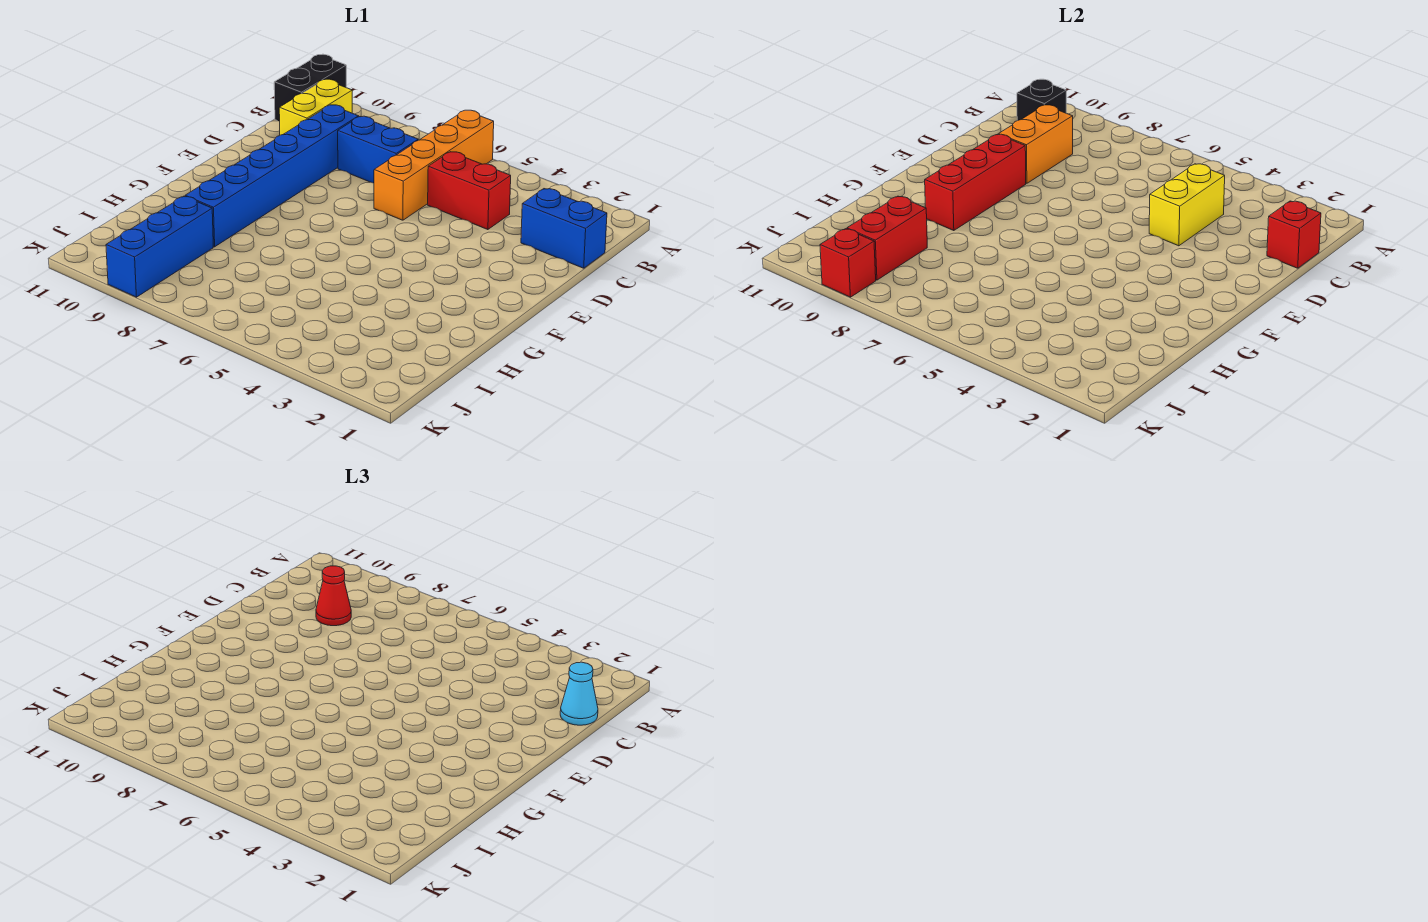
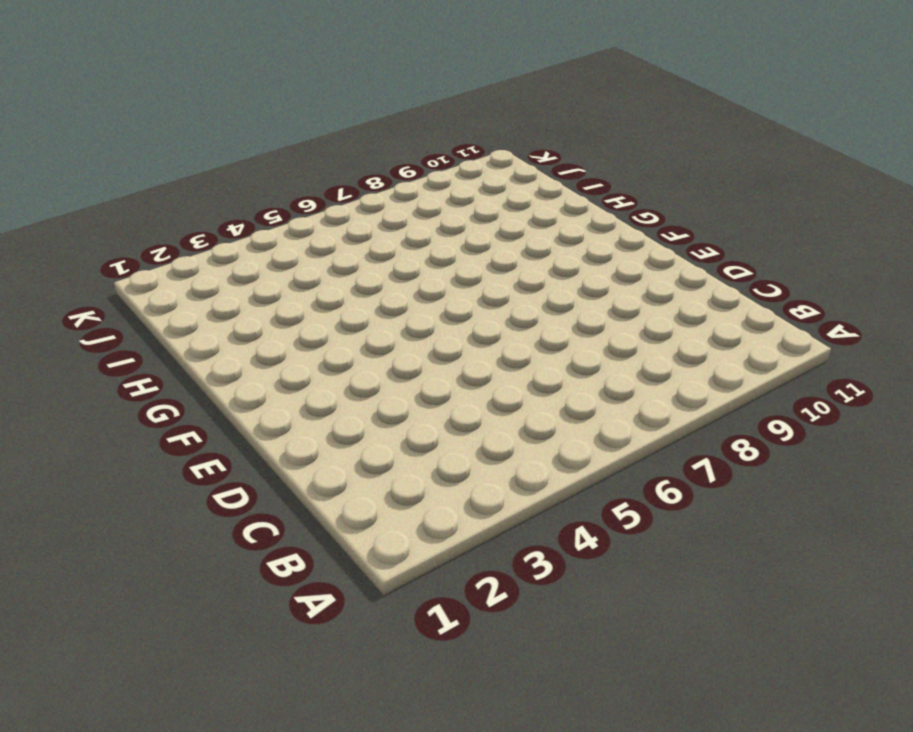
none -> orange 1x4 brick [374,110,494,220]
none -> black 1x2 brick [274,54,346,121]
none -> yellow 1x2 brick [279,79,352,135]

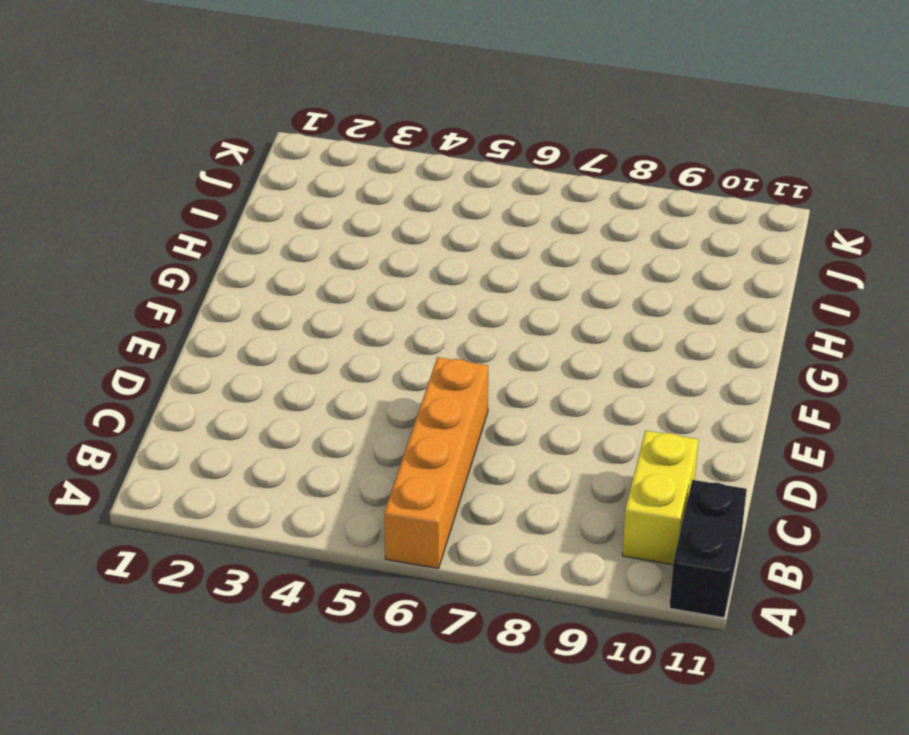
none -> blue 1x2 brick [521,189,607,268]
none -> red 1x2 brick [428,152,511,230]
none -> blue 1x2 brick [338,116,418,183]

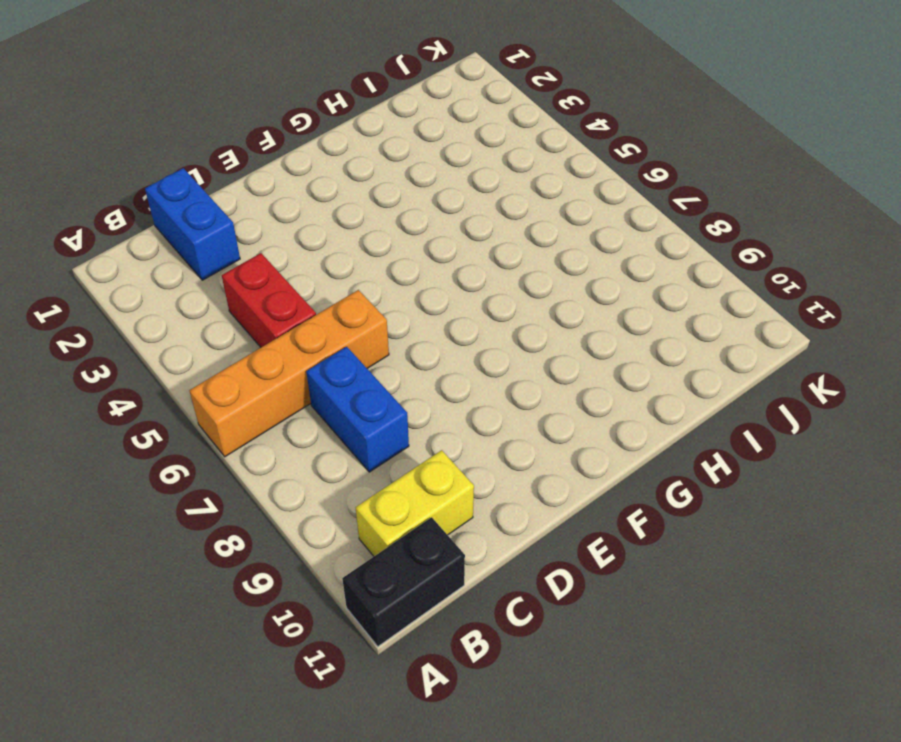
none -> blue 1x6 brick [185,105,359,247]
none -> blue 1x3 brick [106,196,213,297]
none -> black 1x1 brick [1017,79,1066,121]

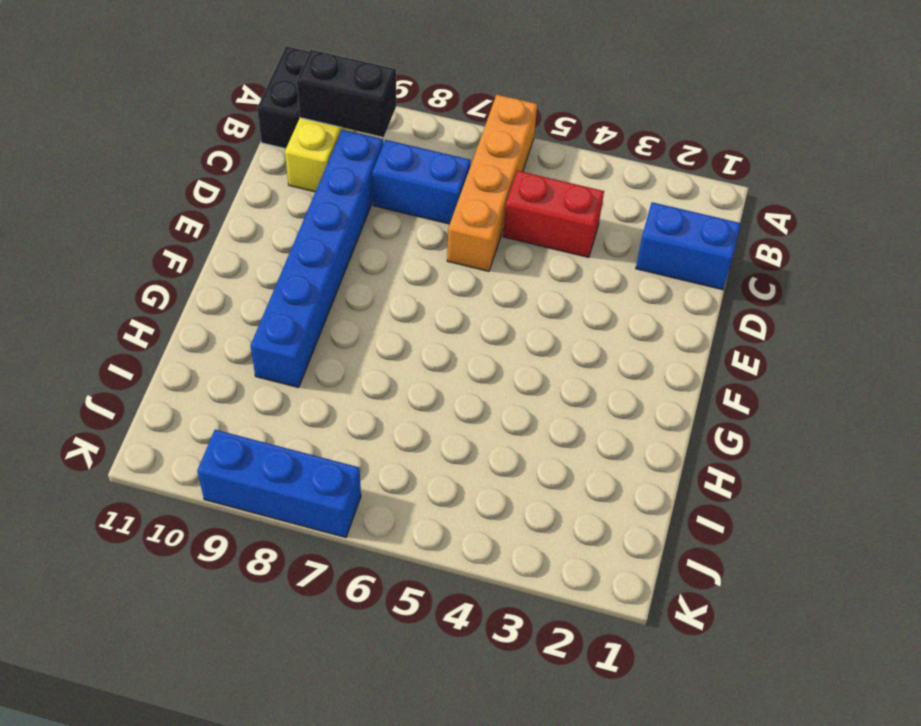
black 1x2 brick [297,50,396,137] -> black 1x1 brick [1017,79,1066,121]
blue 1x3 brick [197,430,361,538] -> blue 1x3 brick turned to [106,196,213,297]
none -> red 1x1 brick [1267,201,1321,268]
none -> yellow 1x2 brick [1149,164,1225,246]
none -> orange 1x2 brick [999,105,1073,183]

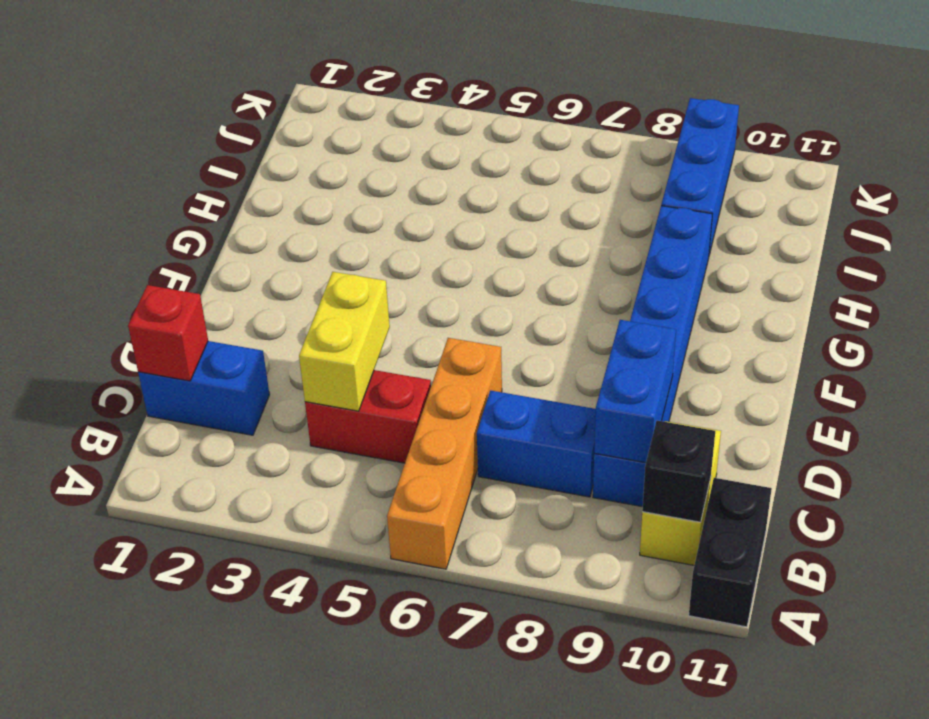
blue 1x2 brick [594,320,676,463] -> orange 1x2 brick [999,105,1073,183]
none -> red 1x3 brick [925,134,1026,231]
none -> red 1x2 brick [847,196,927,280]
none -> red 1x1 brick [820,229,876,297]

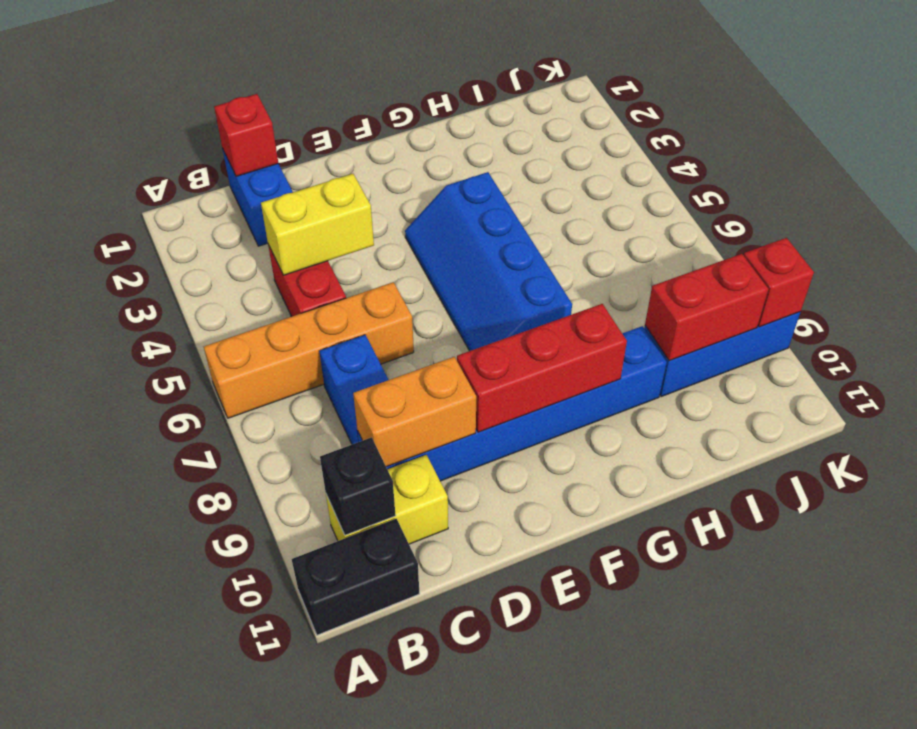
blue 2x4 slope [405,172,572,351] -> none
none -> cyan 1x1 cone [560,662,598,725]
none -> red 1x1 cone [316,566,351,626]

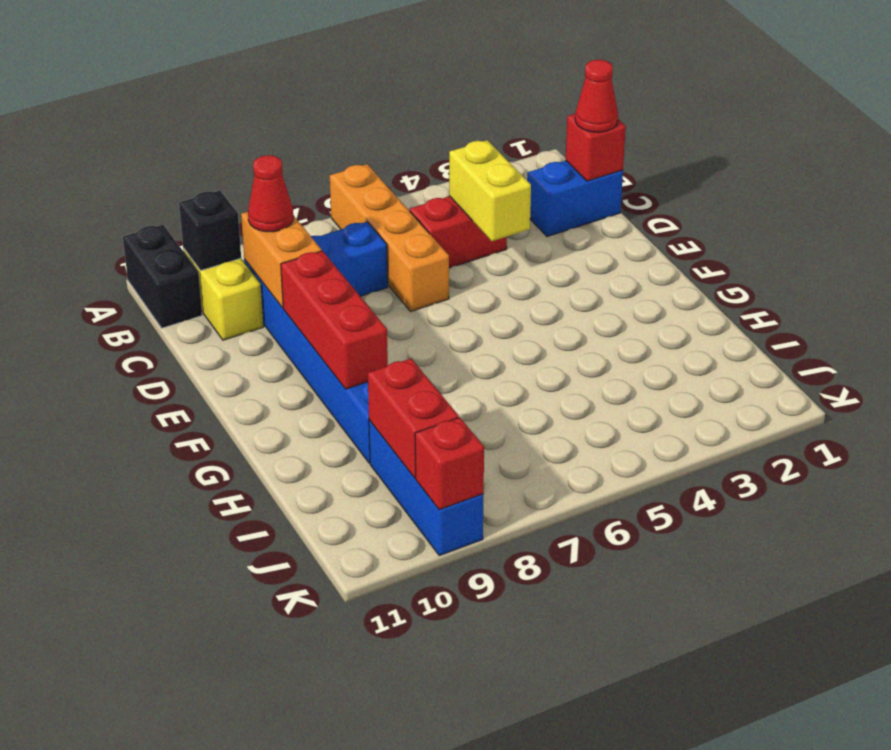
red 1x1 cone [575,60,618,132] -> cyan 1x1 cone [560,662,598,725]

